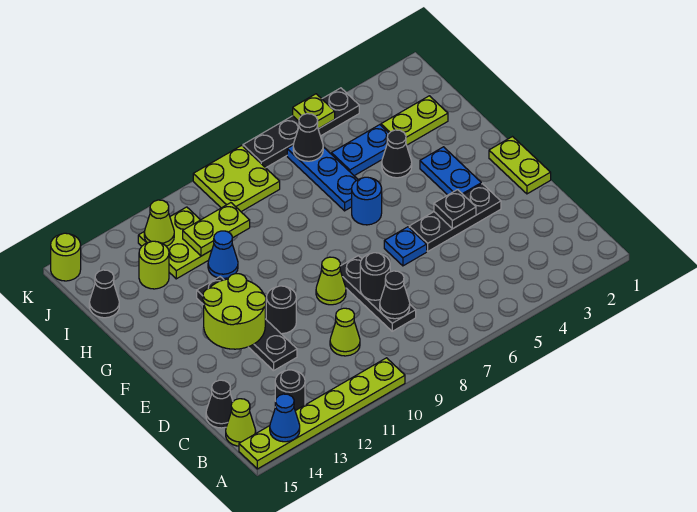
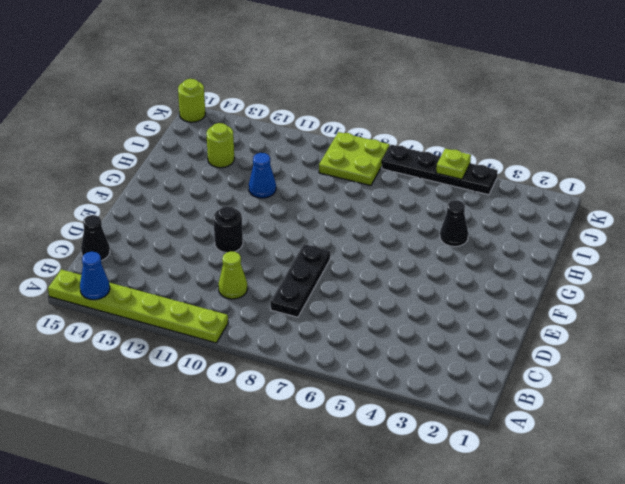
none -> black 1x1 round brick [275,370,305,411]
none -> lime 1x1 cone [226,399,256,446]
none -> black 1x4 plate [197,277,297,371]
none -> lime 1x2 plate [489,137,551,194]

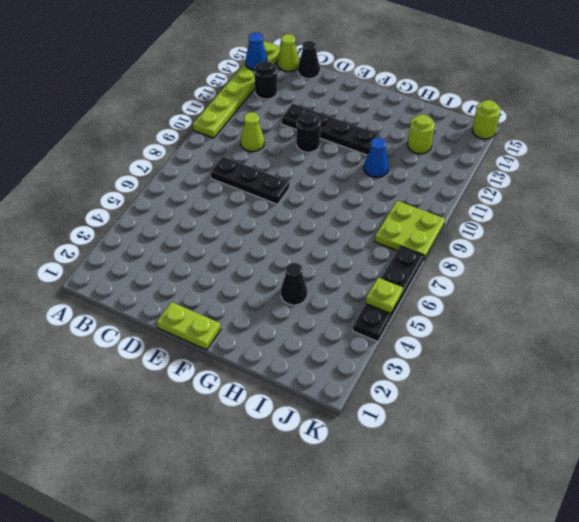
none -> black 1x3 plate [409,184,501,251]
none -> blue 1x1 plate [384,227,427,266]
none -> lime 1x1 cone [316,257,346,305]
none -> blue 1x2 plate [420,147,481,195]

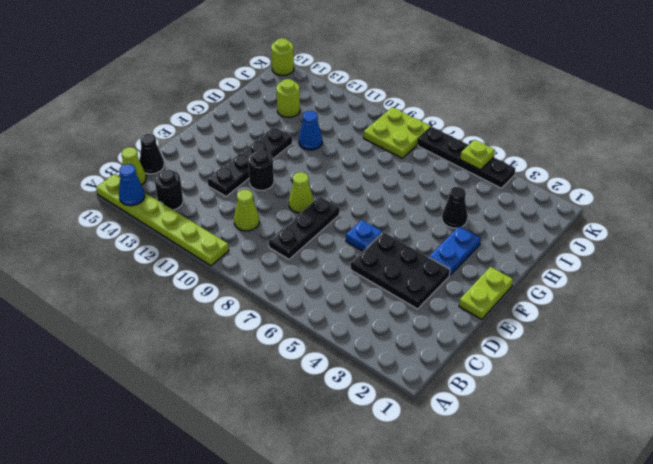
black 2x3 plate [351,232,450,309] -> black 1x3 plate [409,184,501,251]
none -> blue 1x1 round brick [352,177,382,225]
none -> blue 1x3 plate [287,146,358,211]
none -> lime 1x2 plate [381,96,448,145]
none -> blue 1x2 plate [331,125,389,176]

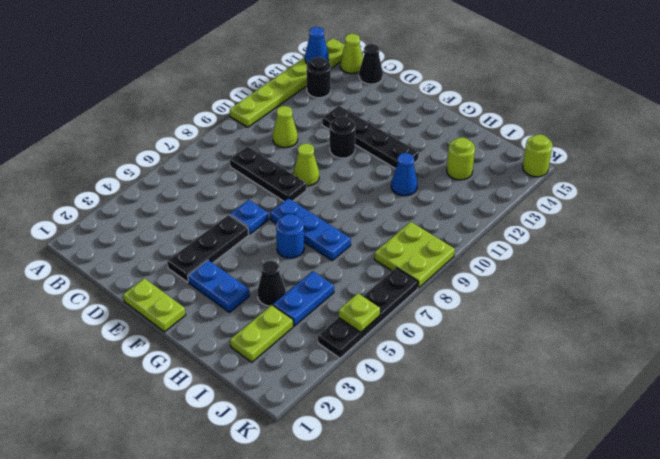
blue 1x3 plate [270,198,351,260] -> blue 1x3 plate moved to [287,146,358,211]
none -> lime 2x2 plate [138,207,212,279]
none -> black 1x1 cone [89,270,119,318]
none -> black 1x1 cone [380,271,410,319]
none -> black 1x1 round brick [360,253,390,300]

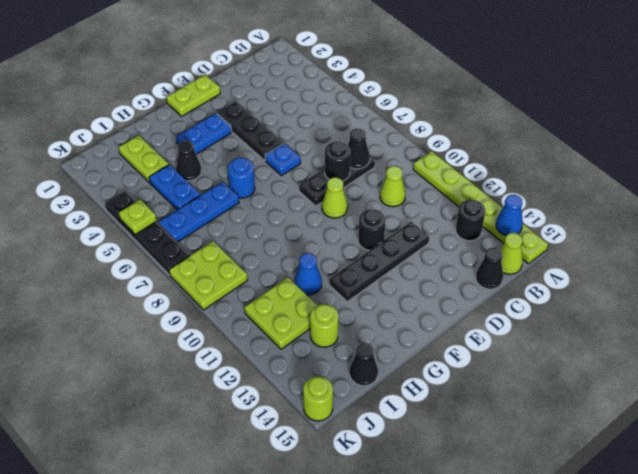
none -> black 1x1 plate [434,190,476,229]
none -> lime 2x2 round brick [203,274,266,349]
none -> lime 1x2 plate [183,203,250,256]
none -> black 1x1 cone [293,114,323,161]

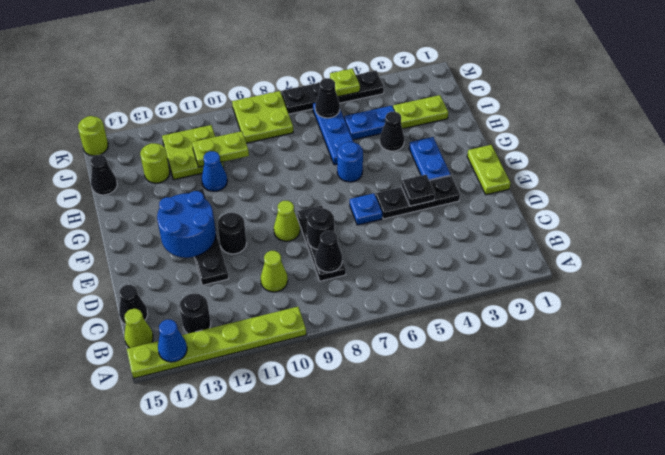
blue 2x2 round brick [157,191,216,258] -> lime 2x2 round brick [203,274,266,349]
none -> lime 1x1 cone [144,200,174,246]

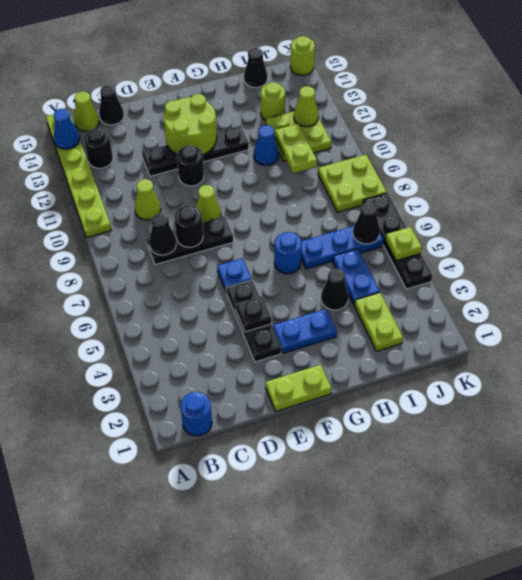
blue 1x1 round brick [181,392,212,436] -> none

